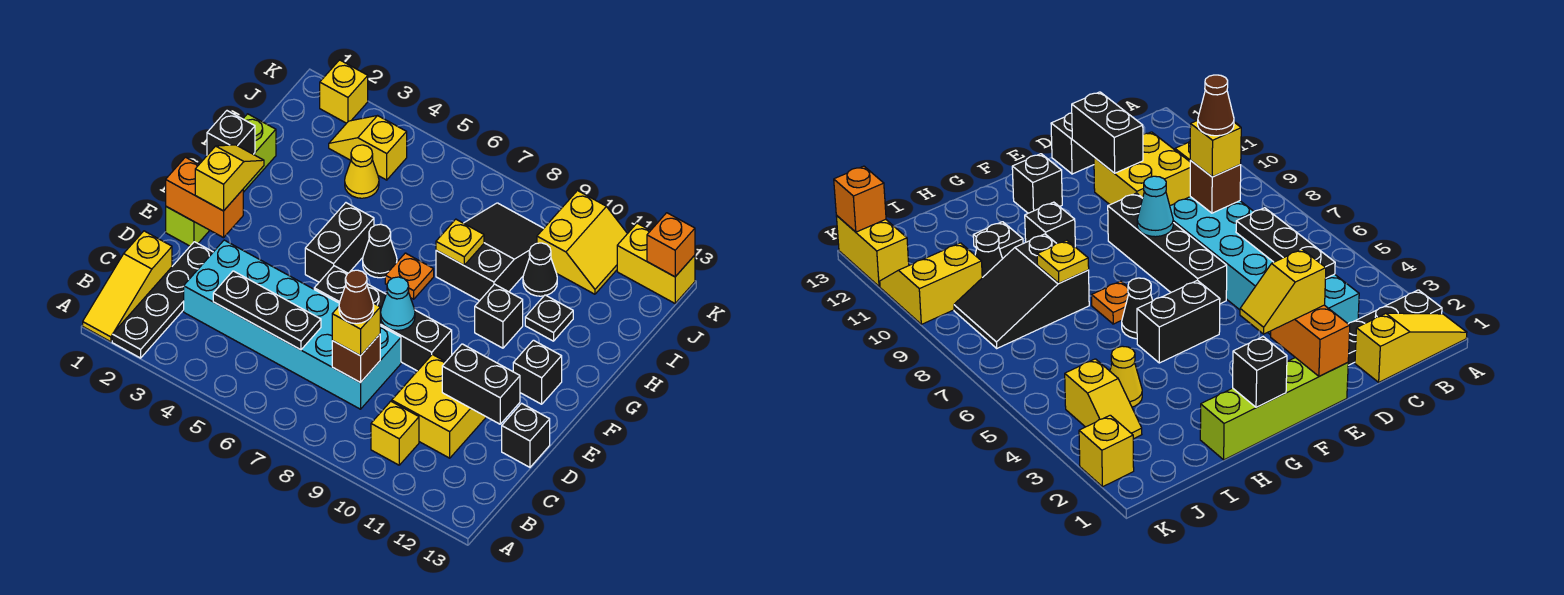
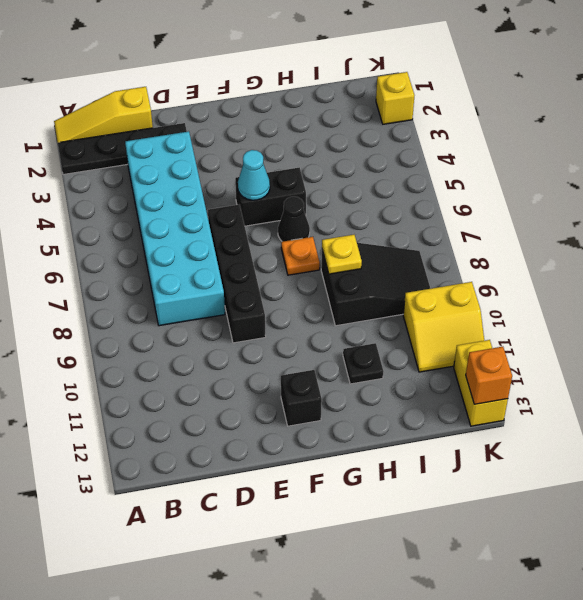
cyan 1x1 cone [238,150,270,200] -> cyan 1x1 cone moved to [381,277,415,330]
none -> yellow 1x1 brick [371,401,419,465]
none -> yellow 2x2 brick [392,354,486,458]
none -> black 1x1 brick [502,403,550,467]
none -> lime 1x4 brick [166,114,276,246]

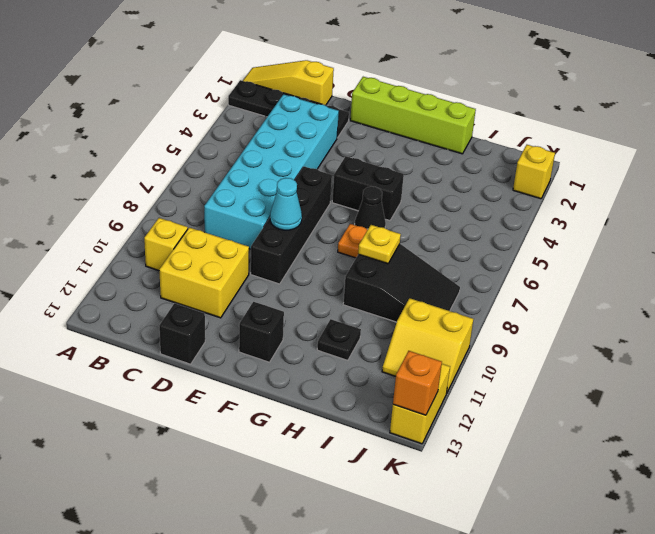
none -> black 1x1 brick [475,284,523,348]
none -> yellow 1x1 cone [345,145,379,198]
none -> black 1x1 cone [523,243,557,296]
none -> yellow 1x2 slope [329,116,407,180]

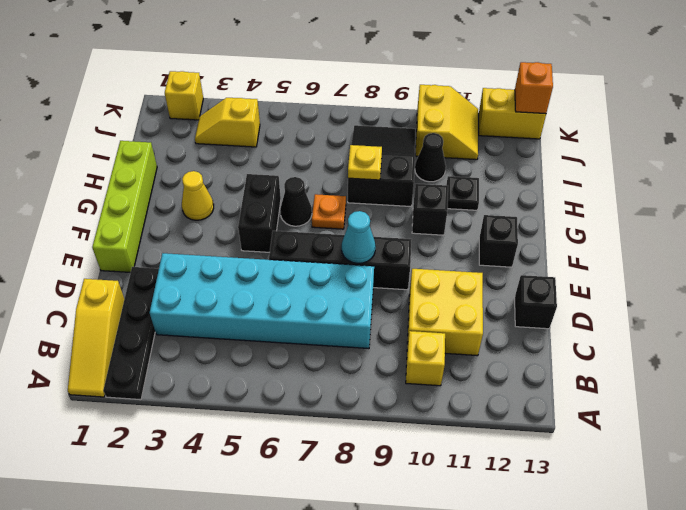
yellow 1x1 cone [182,171,214,220] -> yellow 1x1 cone moved to [345,145,379,198]
none -> black 1x3 plate [213,271,321,350]
none -> brown 1x1 brick [332,334,380,383]
none -> black 1x2 brick [442,344,520,424]
none -> orange 1x2 brick [166,157,243,238]

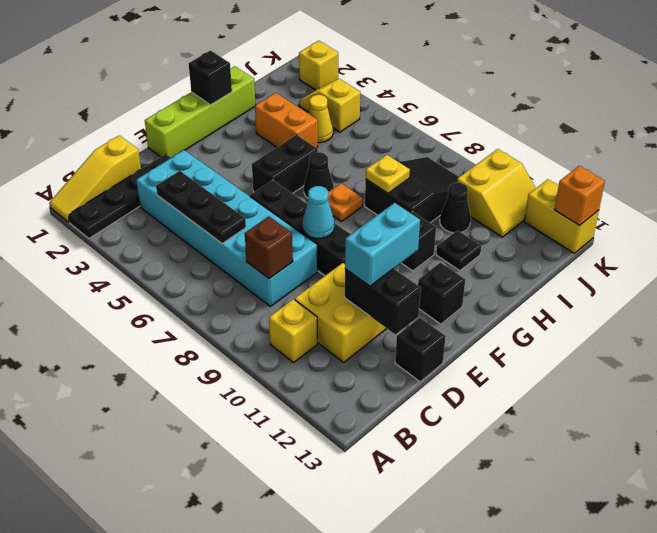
cyan 1x2 brick [345,203,420,286] -> none
orange 1x2 brick [255,93,318,148] -> orange 1x2 brick moved to [166,157,243,238]
none -> yellow 1x1 brick [332,303,380,356]
none -> yellow 1x2 slope [195,145,264,211]
none -> brown 1x1 cone [339,270,374,324]

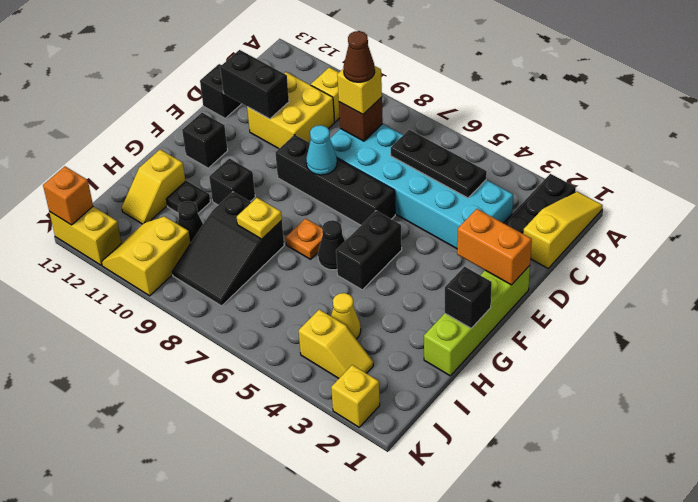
yellow 1x2 slope [122,150,185,224] -> yellow 1x2 slope moved to [195,145,264,211]

